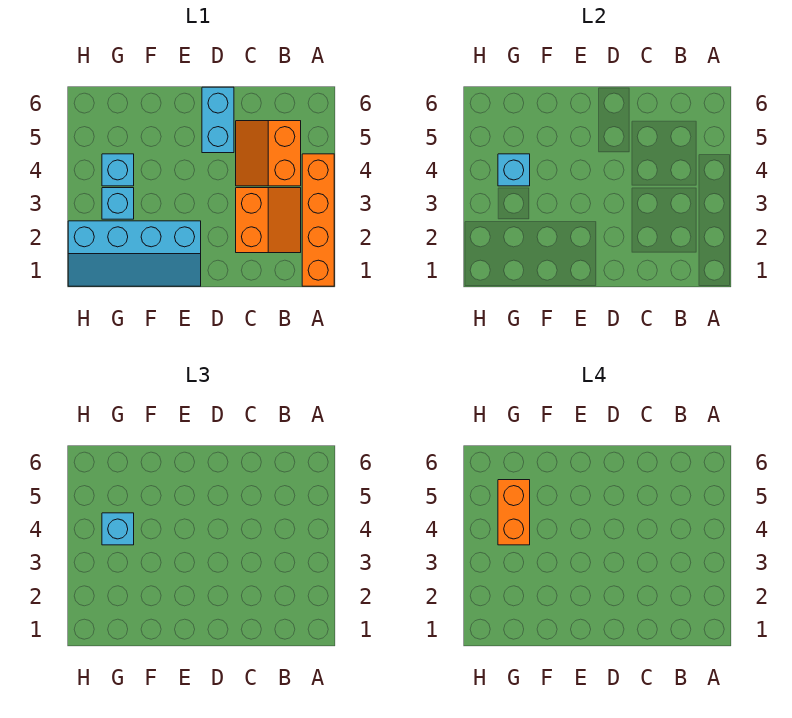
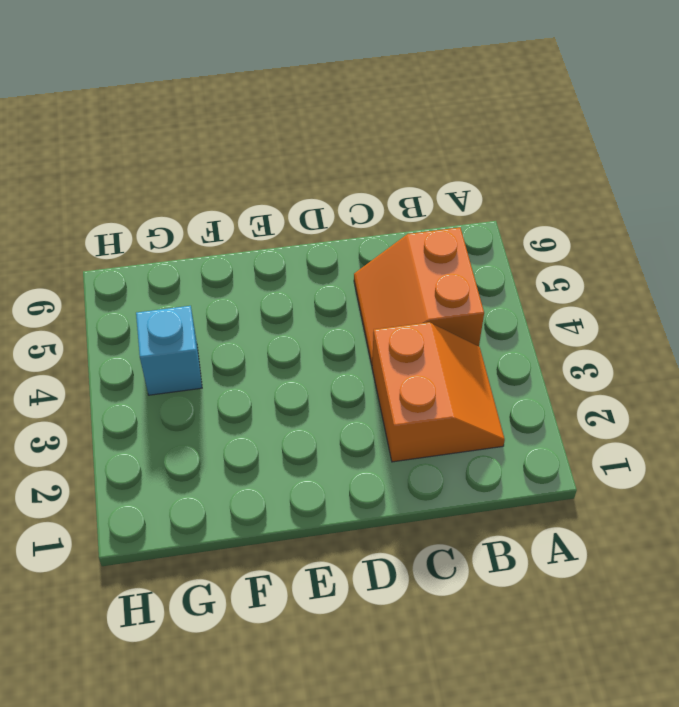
none -> orange 1x4 brick [302,154,334,286]
none -> cyan 1x2 brick [202,87,234,153]

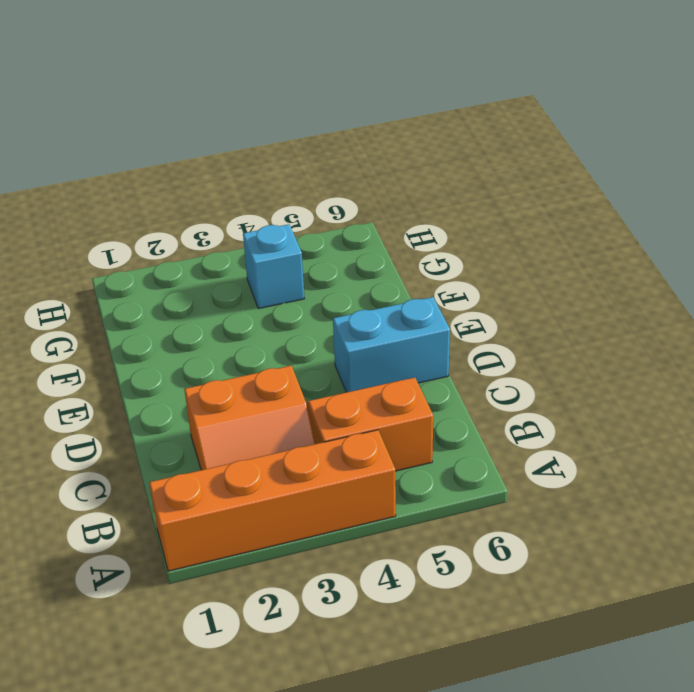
none -> cyan 2x4 slope [68,221,201,286]
none -> cyan 1x1 brick [102,188,134,219]

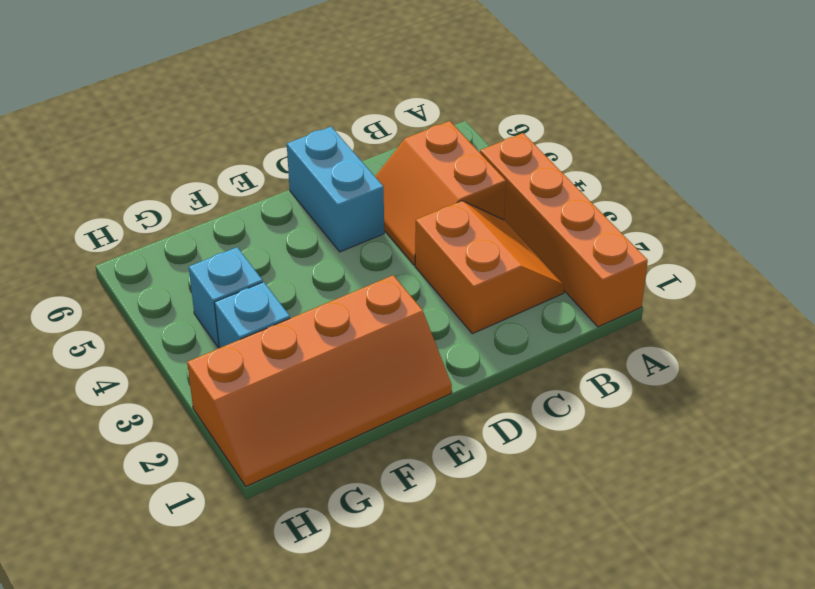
orange 2x4 slope [187,275,452,486] -> cyan 2x4 slope [68,221,201,286]
none -> cyan 1x1 brick [498,154,530,186]
none -> cyan 1x1 brick [102,513,134,545]

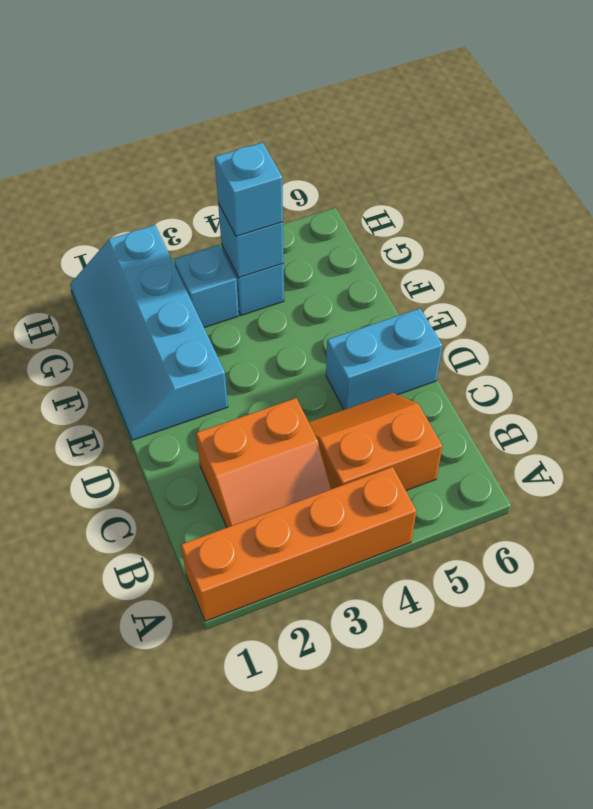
none -> orange 1x2 brick [498,480,530,545]

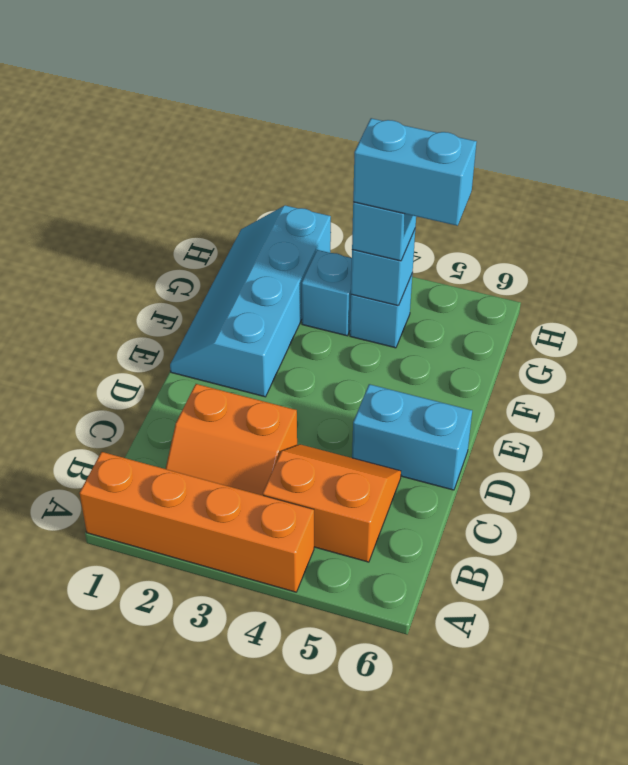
cyan 1x2 brick [353,118,477,226] -> orange 1x2 brick [498,480,530,545]

